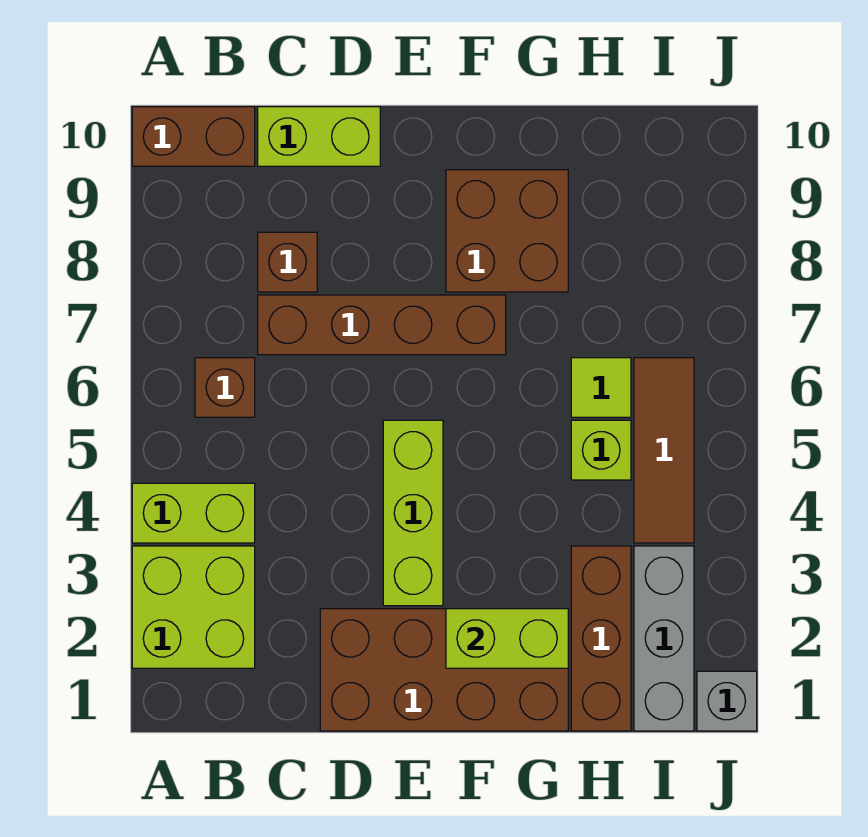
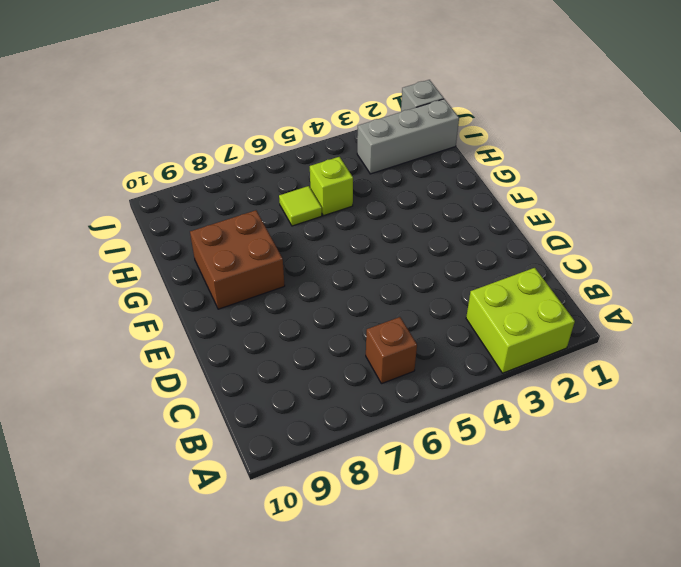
none -> lime 1x2 brick [132,483,255,543]
none -> brown 1x2 brick [132,107,255,166]
none -> brown 1x4 brick [258,295,506,355]

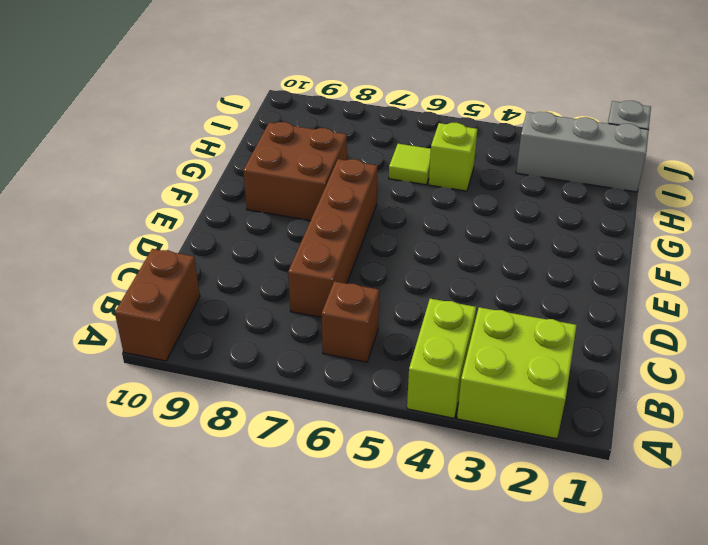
none -> brown 1x1 brick [258,232,317,292]
none -> lime 1x2 brick [258,107,380,166]
none -> brown 2x4 brick [320,609,568,731]

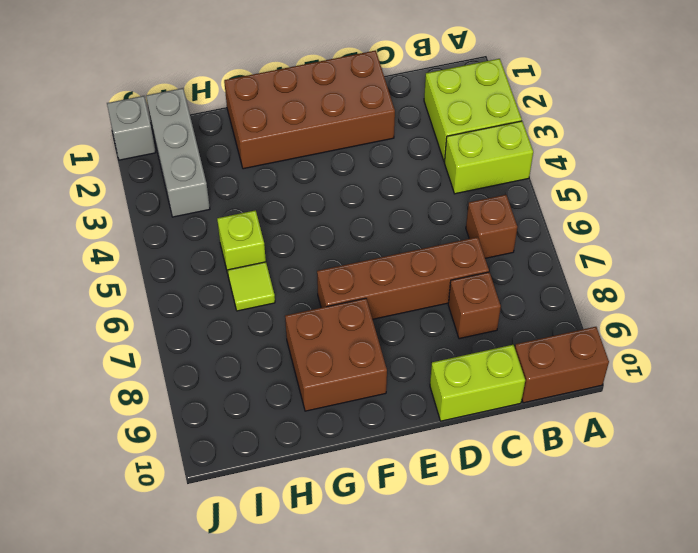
none -> lime 1x3 brick [383,420,443,606]
none -> brown 1x3 brick [571,546,631,731]
none -> brown 1x3 tile [634,358,694,543]

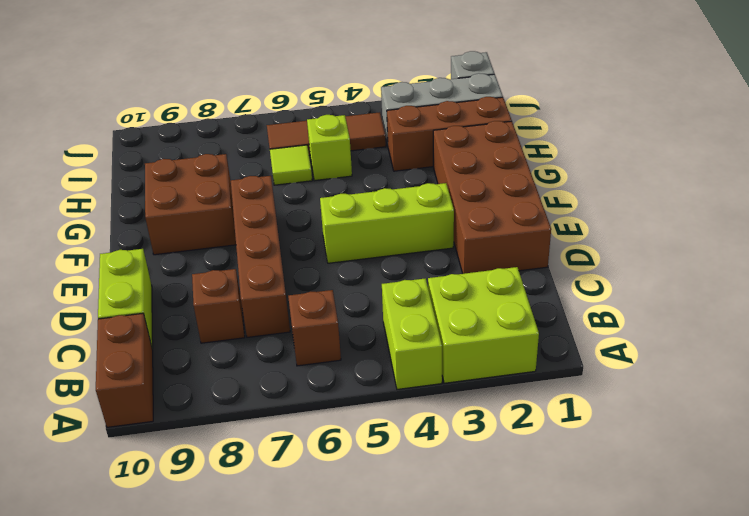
none -> lime 1x2 brick [446,609,568,668]

